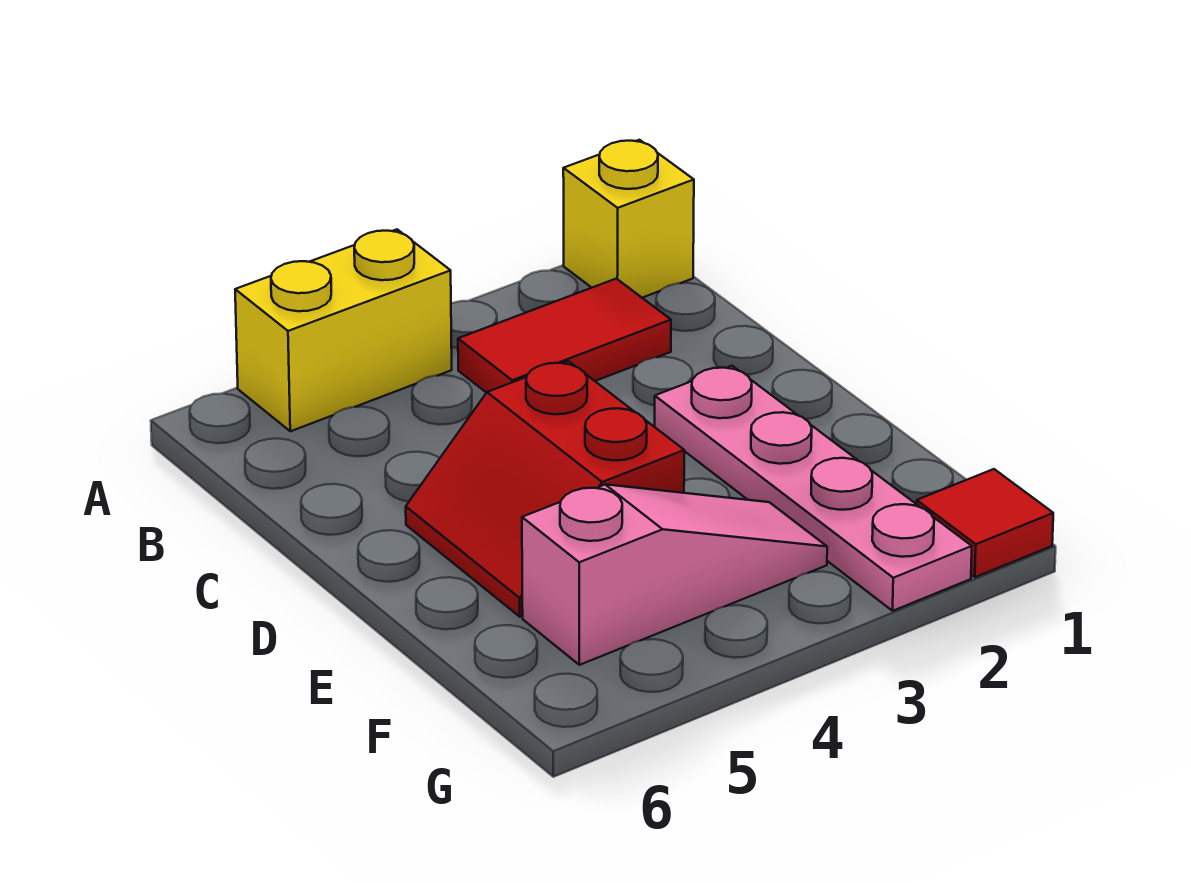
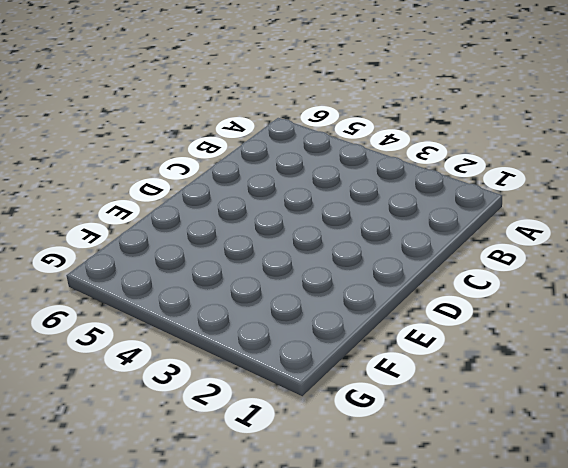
none -> yellow 1x1 brick [563,140,694,298]
none -> yellow 1x2 brick [235,229,452,431]

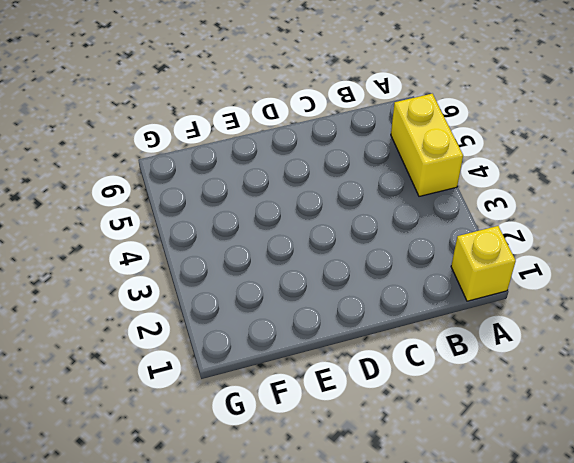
none -> red 1x2 tile [458,279,671,393]
none -> pink 1x4 plate [655,366,972,611]

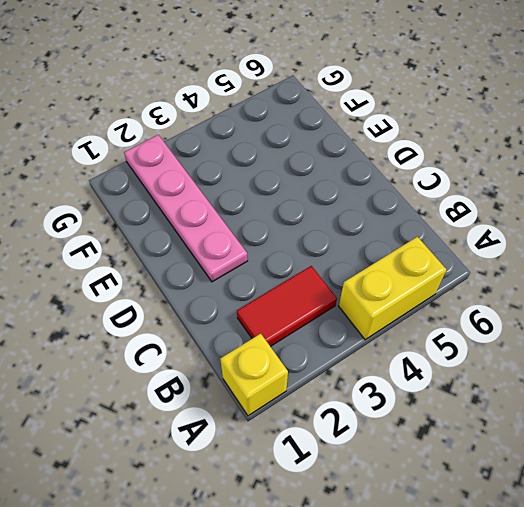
none -> red 2x2 slope [406,361,684,617]
none -> pink 1x3 slope [522,484,827,665]

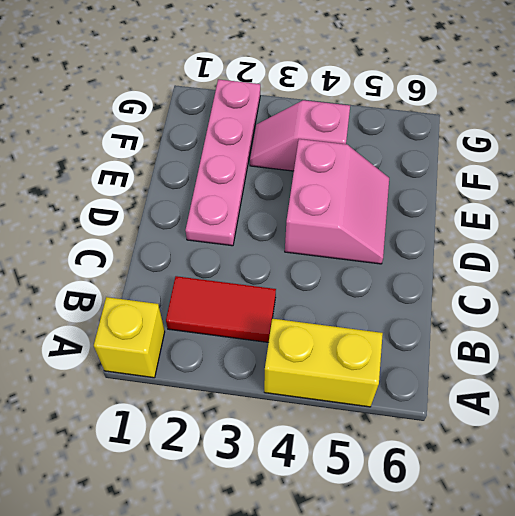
pink 2x2 slope [285,139,389,264] -> red 2x2 slope [406,361,684,617]
pink 1x2 slope [250,100,350,171] -> pink 1x3 slope [522,484,827,665]
none -> red 1x1 tile [917,469,1053,577]

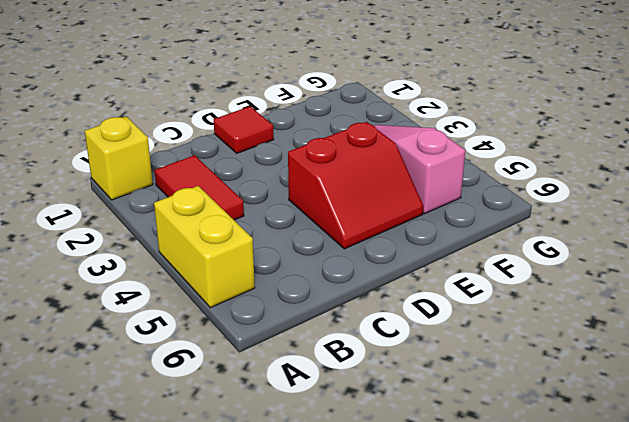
red 1x1 tile [214,106,274,153] -> red 1x1 tile moved to [917,469,1053,577]
none -> pink 1x4 plate [655,366,972,611]

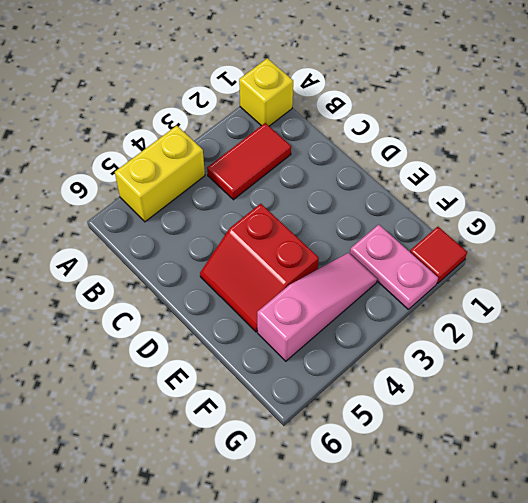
pink 1x2 plate [350,224,438,309] -> pink 1x4 plate [655,366,972,611]

